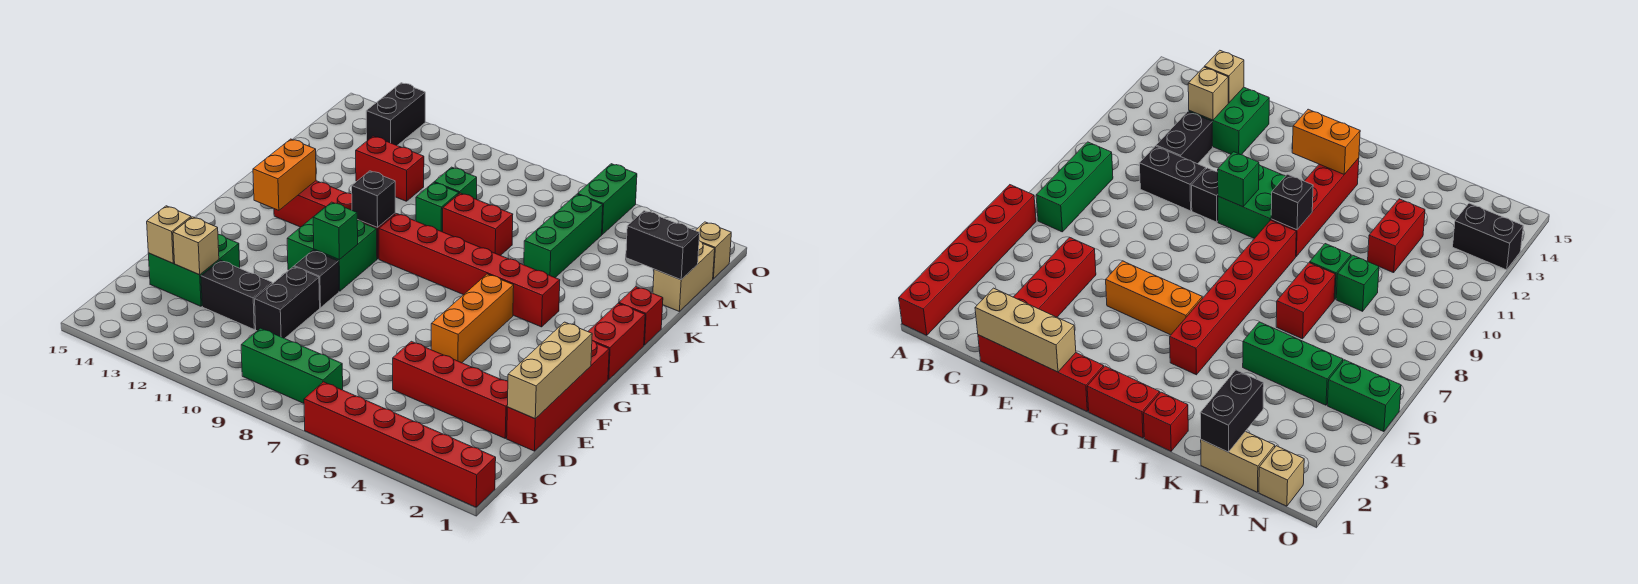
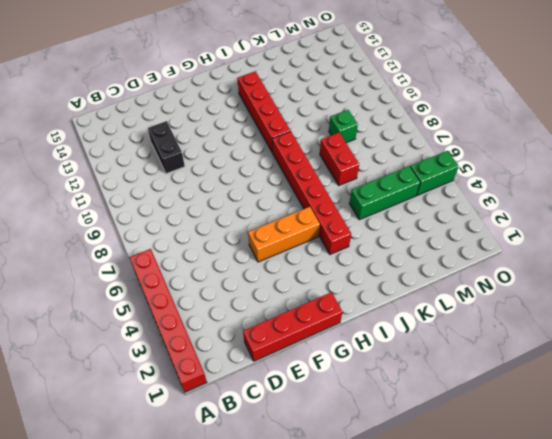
none -> green 1x3 brick [241,328,343,403]
none -> red 1x4 brick [393,341,508,438]
none -> black 1x2 brick [255,267,320,338]
none -> green 2x2 brick [148,234,240,306]

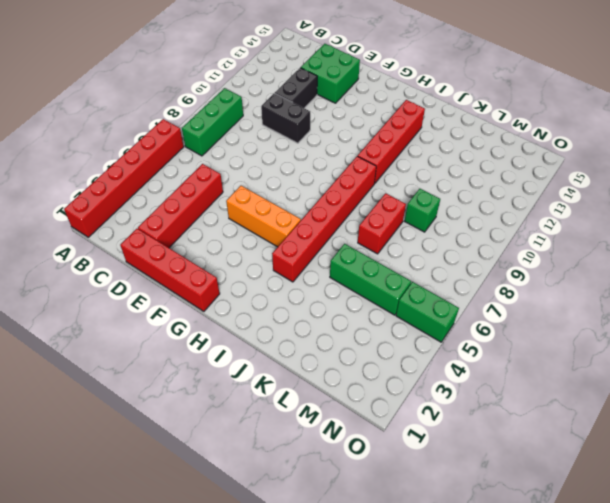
none -> black 1x1 brick [294,250,339,308]
none -> green 2x2 brick [287,208,377,291]
none -> red 1x2 brick [588,303,645,379]
none -> red 1x1 brick [619,287,663,345]

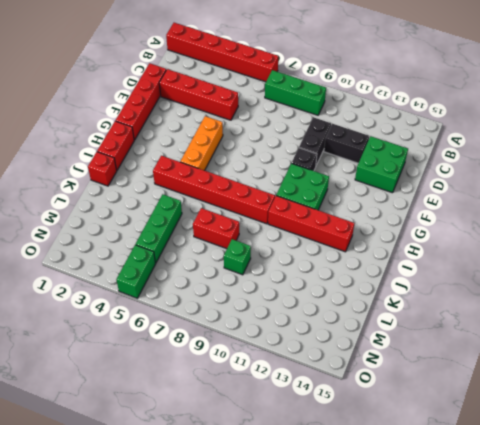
none -> green 1x1 brick [416,183,459,232]
none -> tan 1x2 brick [653,241,715,311]
none -> red 1x2 brick [356,136,424,201]
none -> tan 1x1 brick [695,222,731,279]

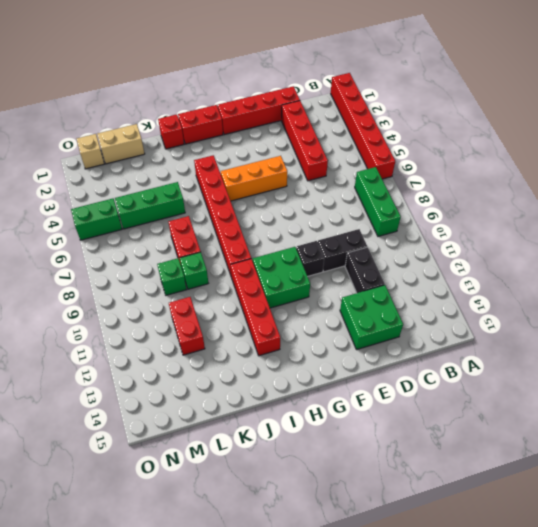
none -> black 1x2 brick [366,83,425,145]
none -> tan 1x3 brick [507,322,592,419]
none -> tan 1x1 brick [173,217,219,275]
none -> tan 1x1 brick [147,206,191,263]

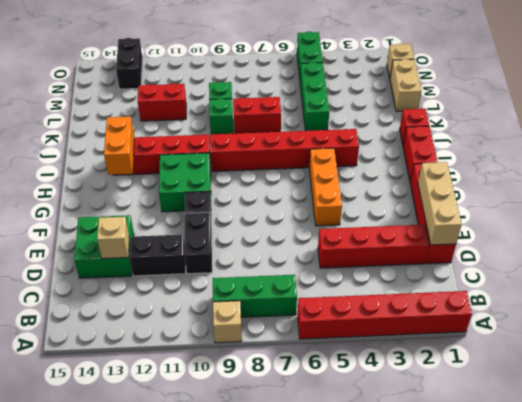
tan 1x1 brick [213,301,242,343] -> tan 1x1 brick moved to [147,206,191,263]
none -> green 1x1 brick [313,202,358,260]
none -> black 1x1 brick [352,171,395,228]
none -> black 1x2 brick [626,211,700,280]

